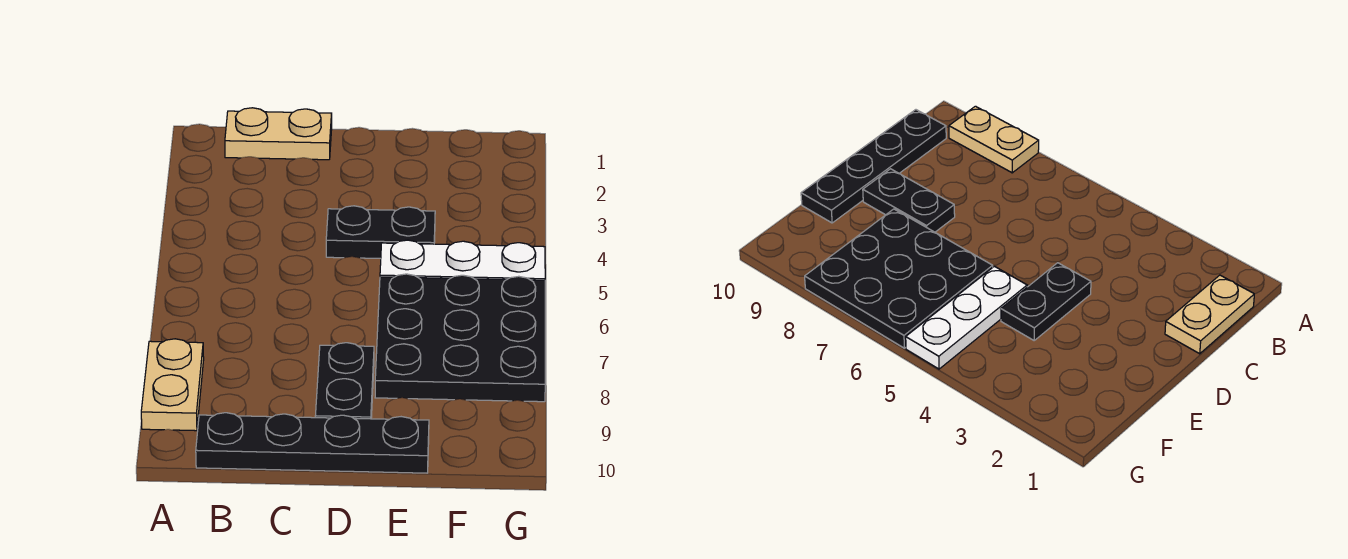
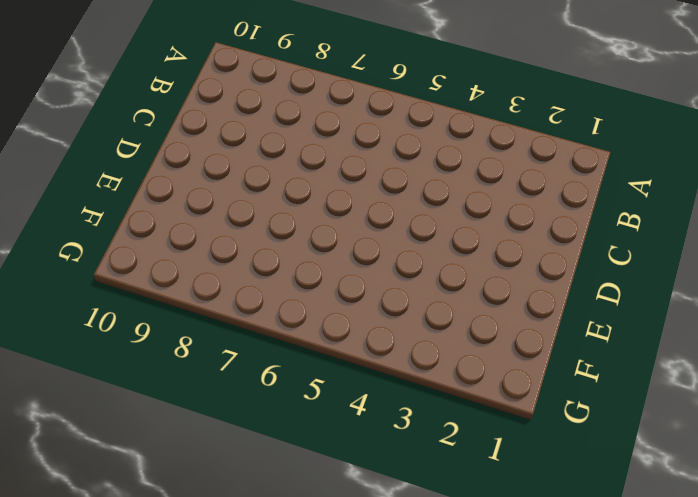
none -> tan 1x2 plate [141,339,204,431]
none -> tan 1x2 plate [225,108,332,160]

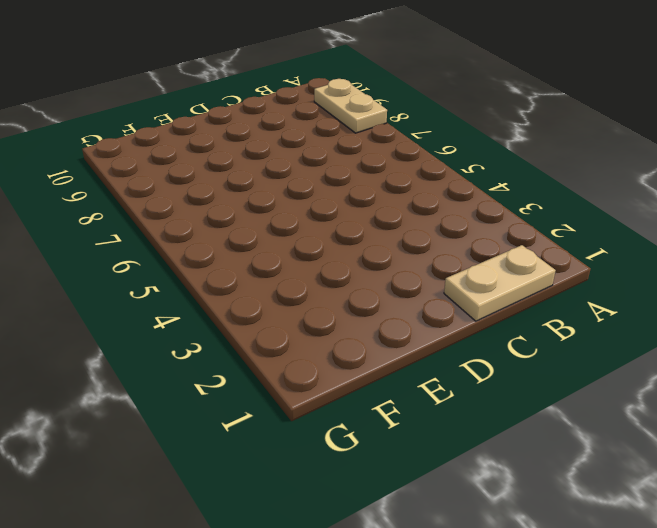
none -> black 1x4 plate [196,413,429,473]
none -> black 1x2 plate [326,206,435,259]

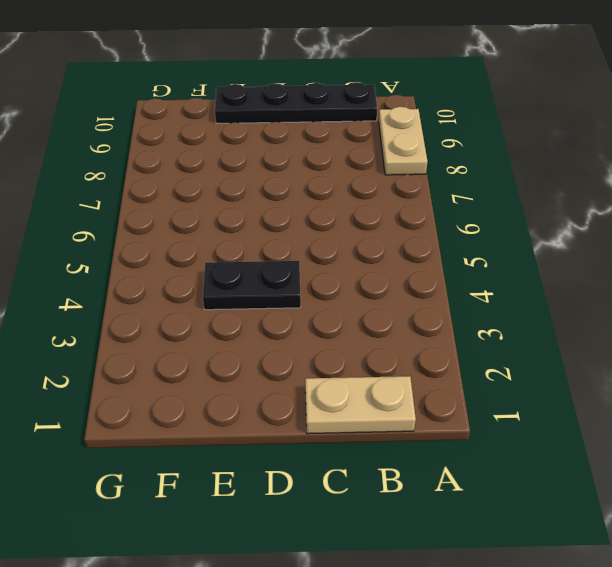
none -> black 1x2 plate [315,343,374,419]
none -> white 1x3 plate [380,240,545,280]

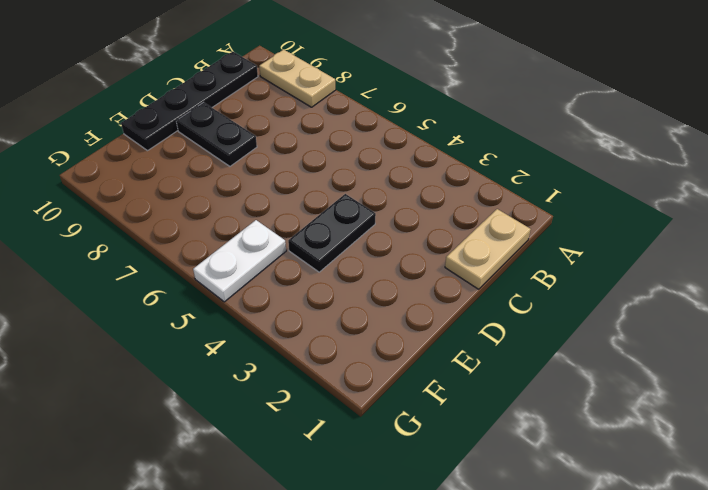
white 1x2 plate [193,220,286,302] -> white 1x3 plate [380,240,545,280]
none -> black 3x3 plate [375,274,545,402]

